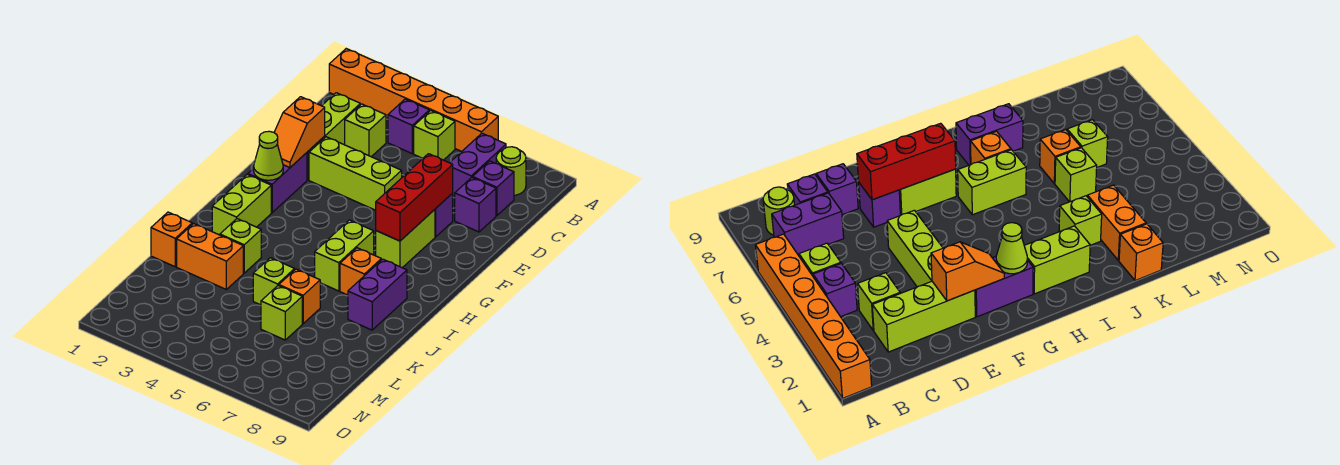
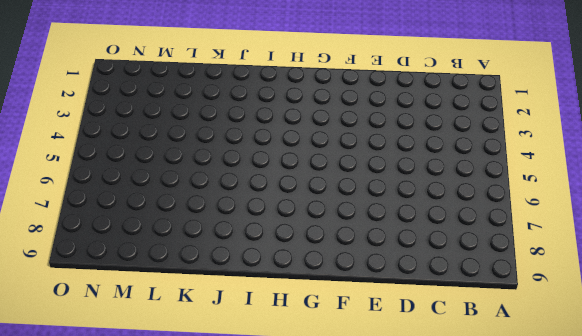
none -> orange 1x6 brick [329,49,498,152]
none -> purple 1x1 brick [388,99,429,154]
none -> lime 1x1 brick [414,111,455,160]

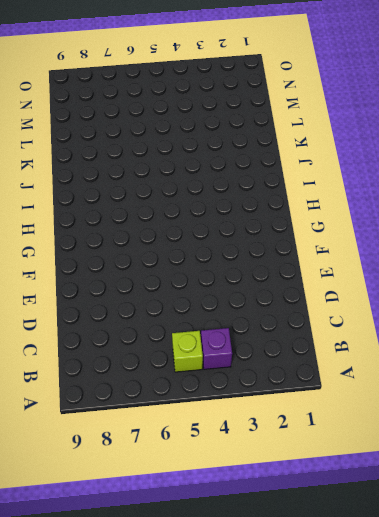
none -> orange 1x6 brick [329,49,498,152]
none -> purple 1x2 brick [450,133,506,197]
none -> lime 1x1 round brick [496,147,526,195]

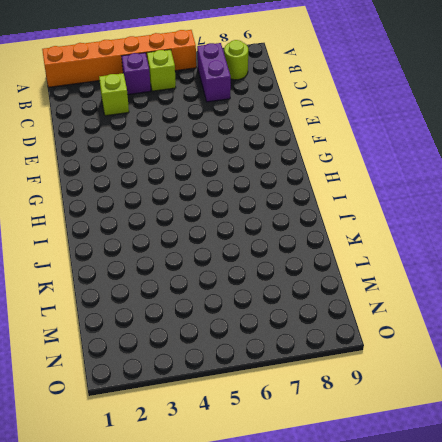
none -> lime 1x3 brick [307,93,360,180]
none -> purple 1x1 brick [473,161,514,216]
none -> purple 1x1 brick [455,177,496,232]

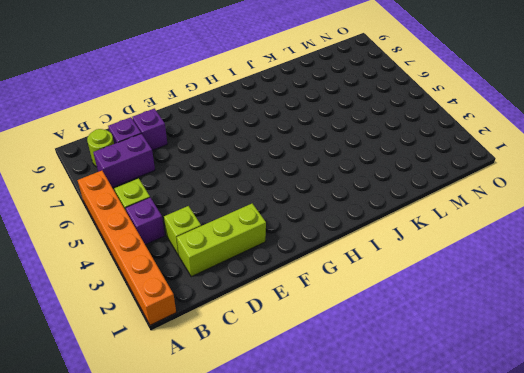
none -> lime 1x3 brick [309,137,402,210]
none -> purple 1x1 brick [435,193,453,237]
none -> purple 1x2 brick [248,153,307,213]

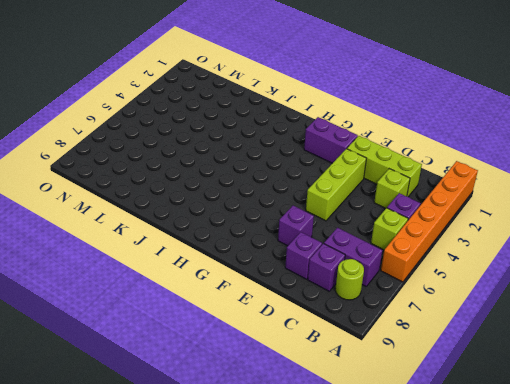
none -> lime 1x2 brick [376,210,435,268]
none -> lime 1x2 brick [212,174,271,235]
none -> lime 1x2 brick [315,220,374,291]

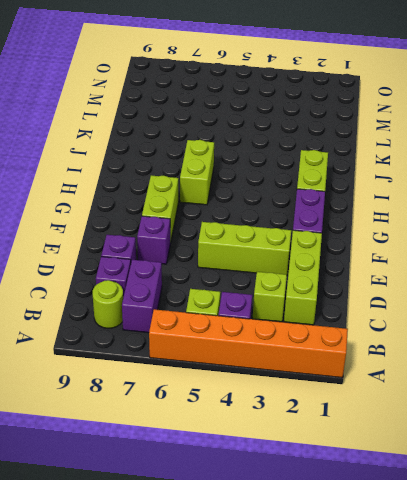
none -> orange 1x1 brick [340,248,381,295]
none -> purple 1x2 brick [348,259,407,330]
none -> lime 1x1 brick [220,219,261,273]

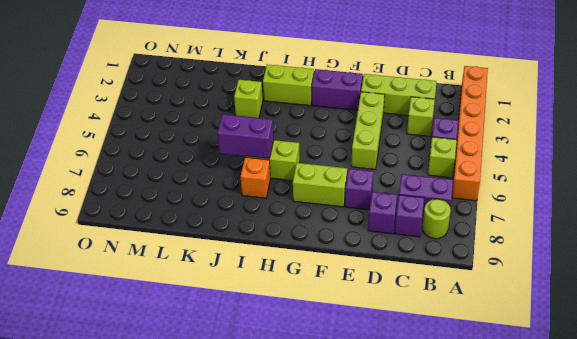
purple 1x2 brick [217,115,274,159] -> purple 1x2 brick moved to [348,259,407,330]
none -> orange 1x1 brick [151,212,192,267]
none -> orange 1x2 brick [177,224,243,289]
none -> lime 1x1 brick [253,258,295,305]

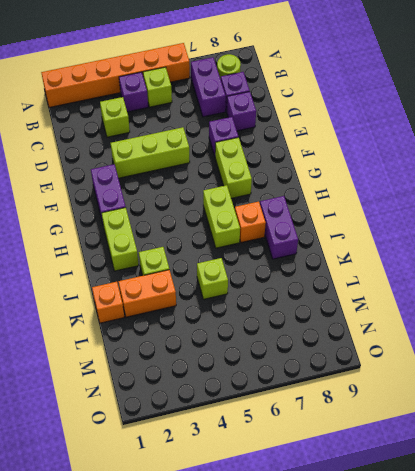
none -> lime 1x3 brick [307,93,360,180]
none -> orange 1x1 brick [279,269,320,324]
none -> lime 1x1 brick [261,286,302,340]

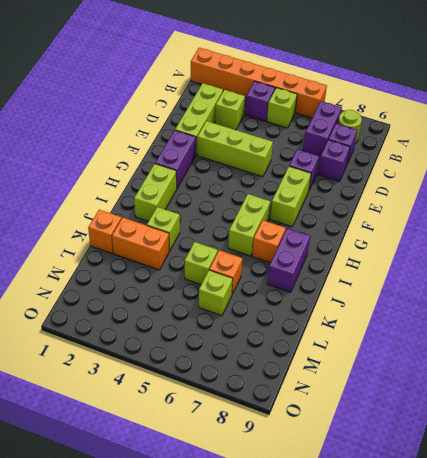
none -> orange 1x2 slope [274,97,325,168]
none -> red 1x3 brick [376,154,453,241]
none -> lime 1x1 cone [254,131,283,180]

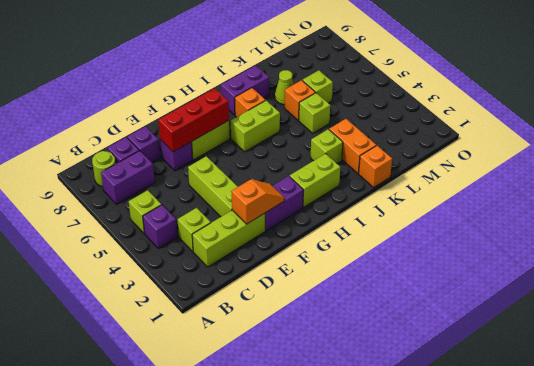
lime 1x1 cone [275,70,294,105] -> lime 1x1 cone moved to [254,131,283,180]
none -> orange 1x6 brick [329,49,498,152]

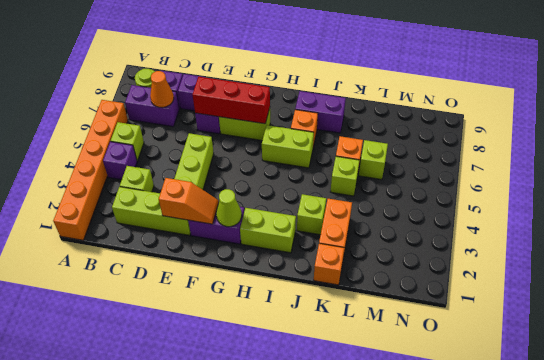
orange 1x1 cone [150,71,174,108] -> none

